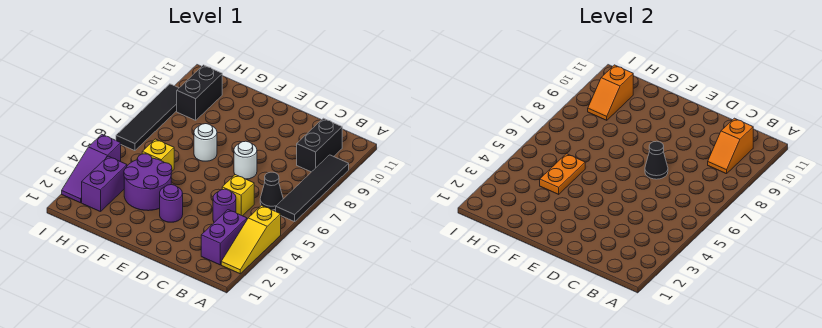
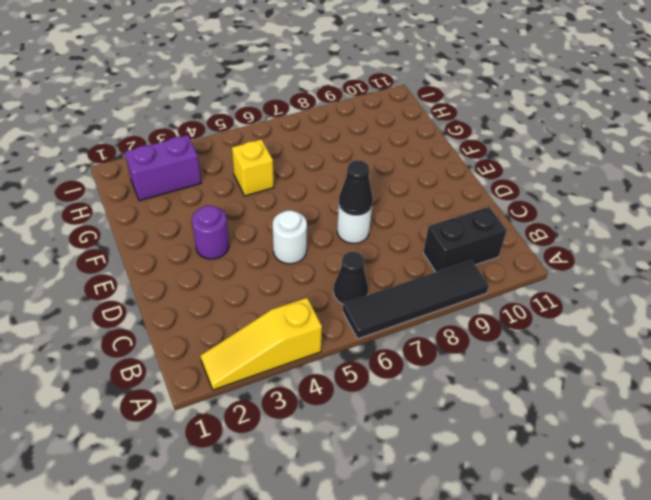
white 1x1 round brick [273,210,307,264] -> white 1x1 round brick moved to [194,124,217,161]
none -> purple 1x2 brick [201,210,247,265]
none -> purple 1x1 round brick [213,189,236,222]
none -> yellow 1x1 brick [222,175,254,216]

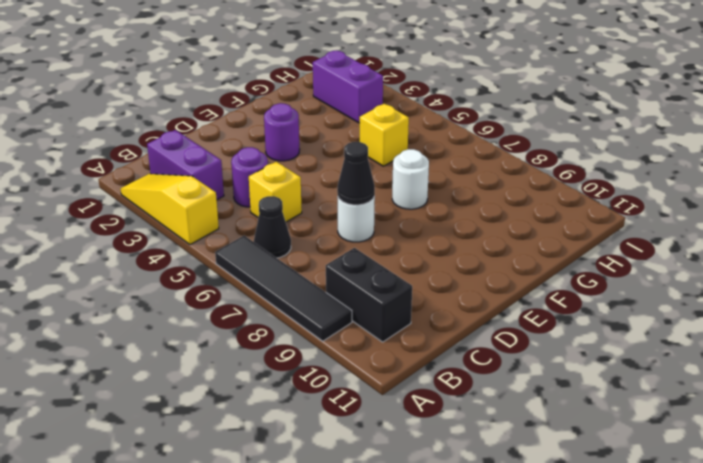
none -> purple 2x2 round brick [124,154,172,211]
none -> black 1x2 brick [177,65,222,120]
none -> purple 1x3 slope [62,134,121,203]

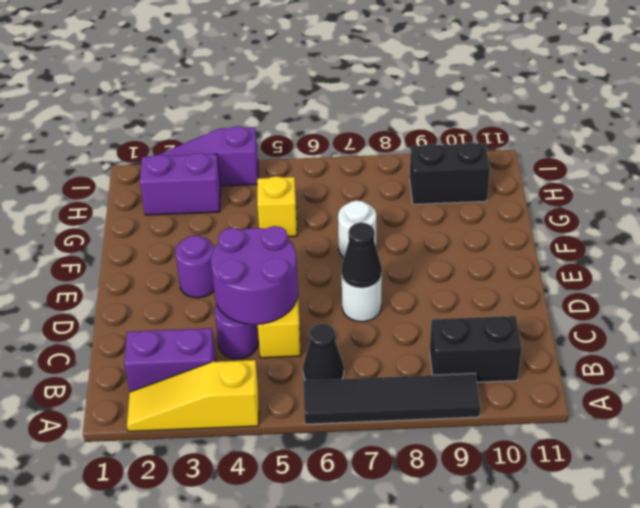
purple 2x2 round brick [211,226,298,324] -> purple 2x2 round brick moved to [124,154,172,211]
none -> black 1x4 tile [116,84,179,151]
none -> orange 1x2 slope [708,118,753,174]
none -> orange 1x2 plate [540,154,585,194]

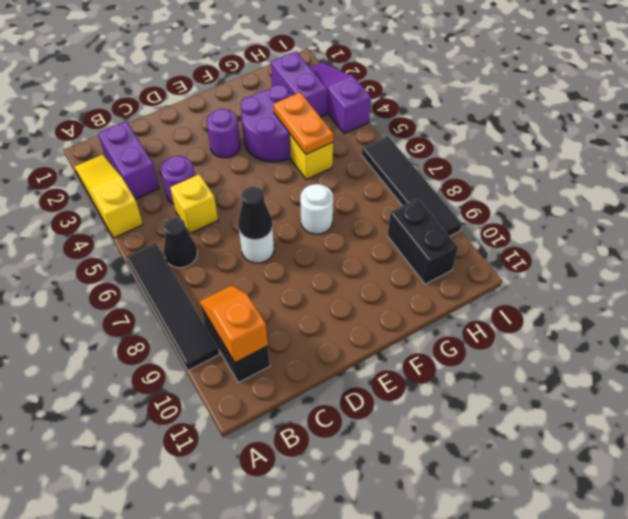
none -> orange 1x2 slope [588,65,633,120]

